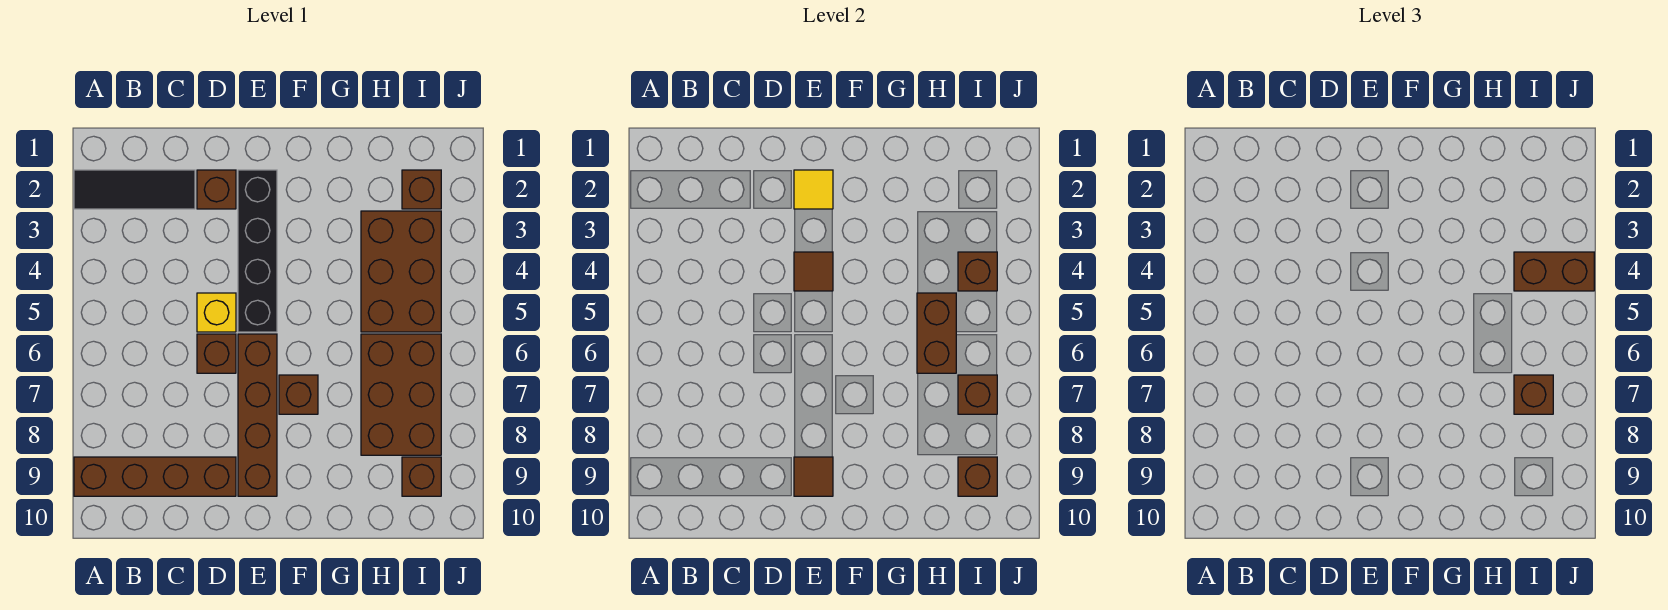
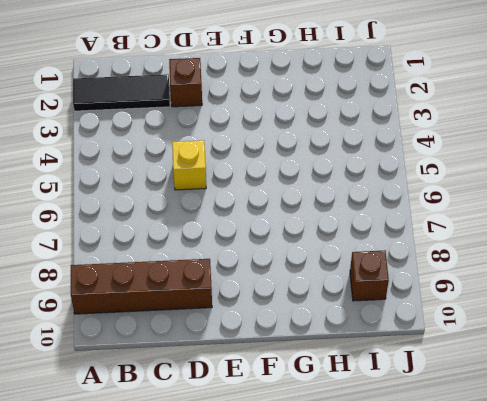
none -> brown 1x1 brick [197,334,236,373]
none -> black 1x4 brick [238,170,277,332]
none -> brown 1x4 brick [238,334,277,496]

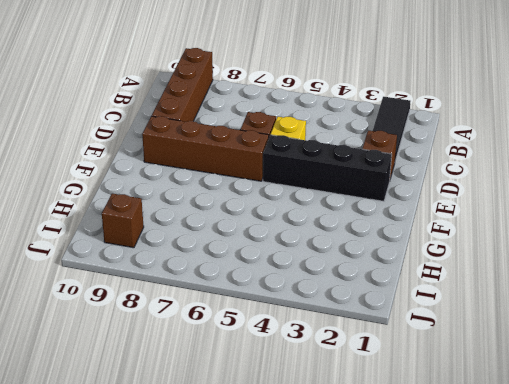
none -> brown 1x1 brick [279,375,318,414]
none -> brown 2x3 brick [361,211,441,332]
none -> brown 2x3 brick [361,334,441,455]

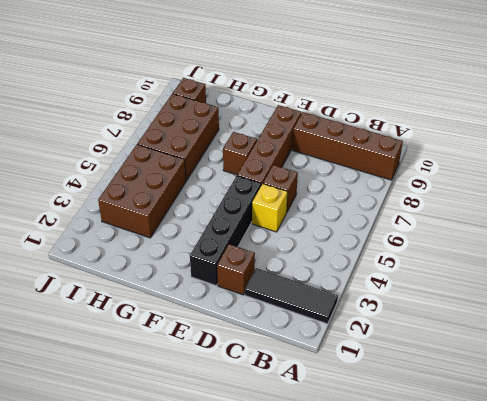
none -> brown 1x1 brick [402,170,441,209]
none -> yellow 1x1 tile [794,170,833,209]
none -> brown 1x1 tile [794,252,833,291]

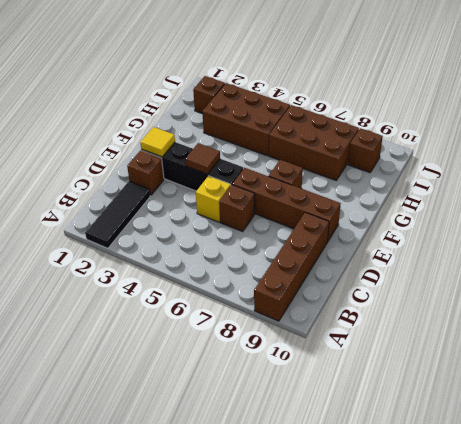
none -> brown 1x1 tile [794,457,833,496]
none -> brown 1x2 brick [917,293,956,373]
none -> brown 1x1 brick [958,252,997,291]

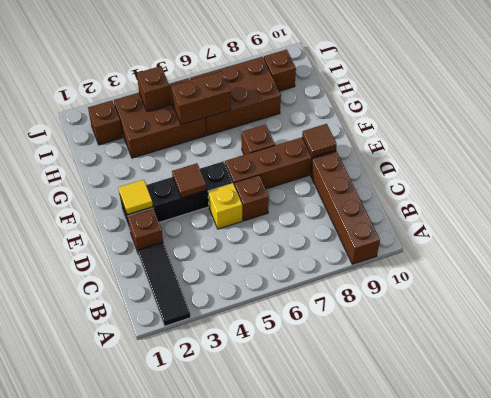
none -> brown 1x1 brick [958,375,997,414]
none -> brown 1x1 brick [958,457,997,496]
none -> brown 1x2 brick [1514,252,1594,291]

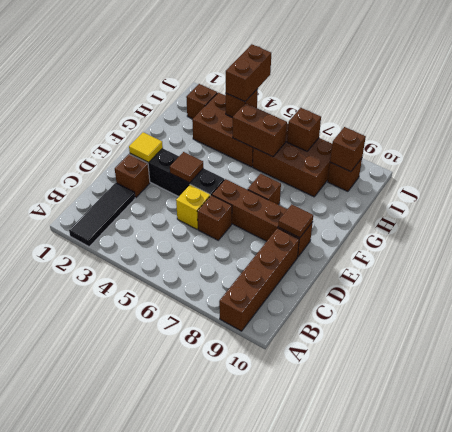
none -> brown 1x1 brick [1514,375,1553,414]

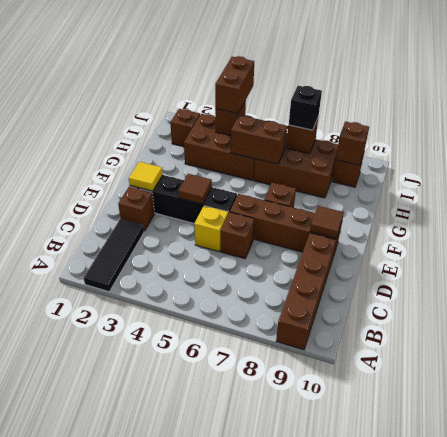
black 1x1 brick [289,86,322,130] -> brown 1x1 brick [1514,375,1553,414]

